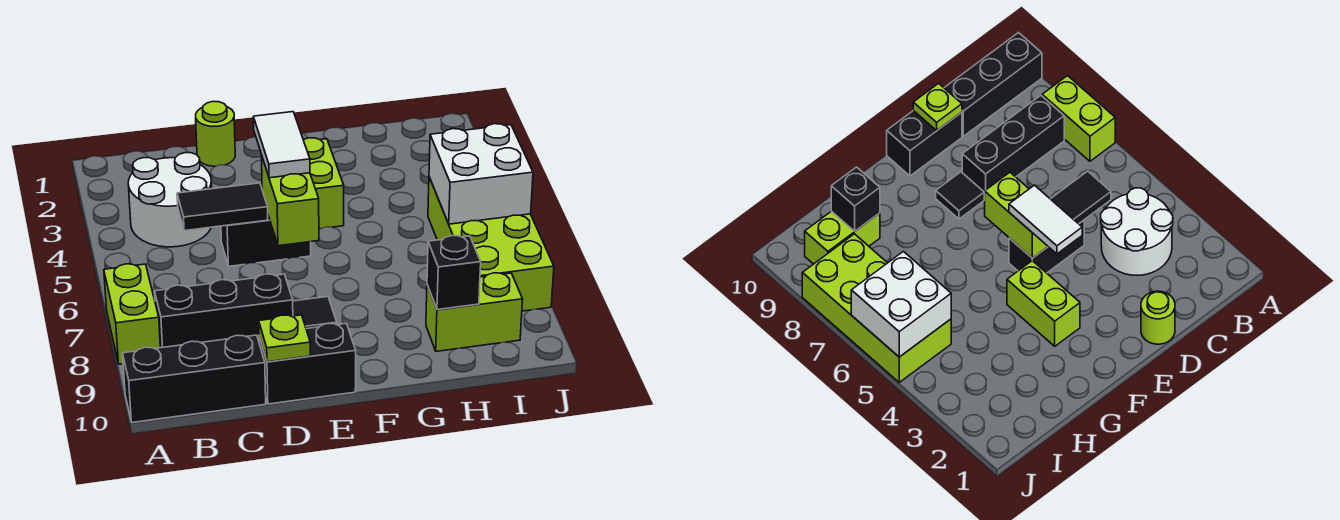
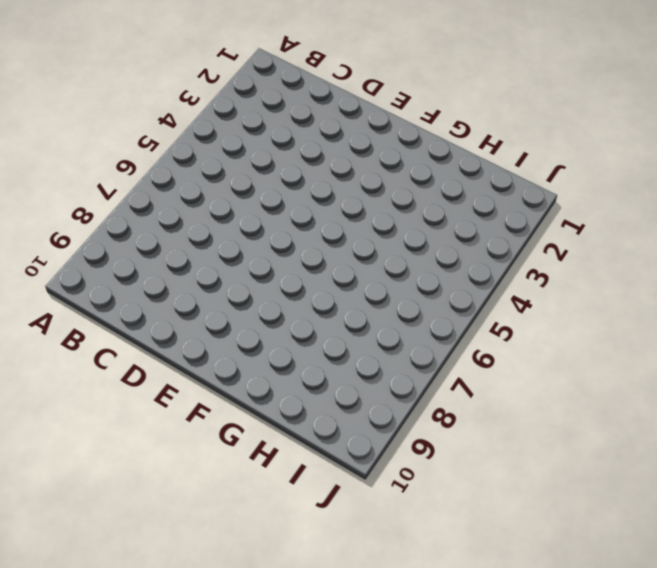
none -> lime 1x2 brick [104,264,160,364]
none -> black 1x3 brick [123,335,266,423]
none -> white 2x2 round brick [128,153,212,247]

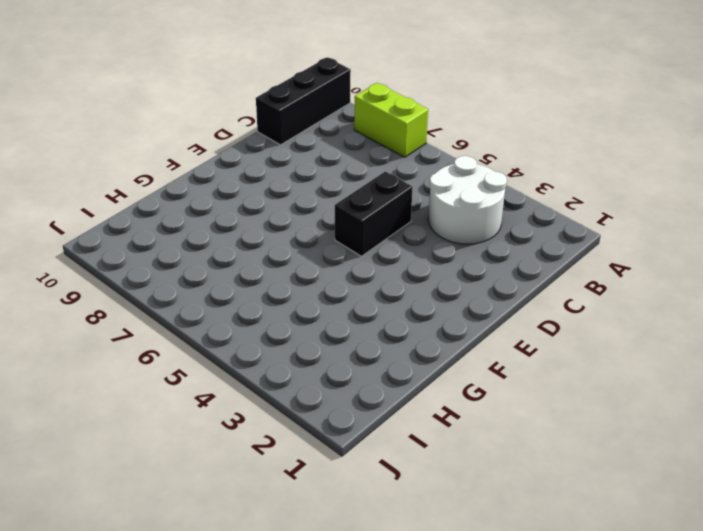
none -> black 1x3 brick [154,274,293,348]
none -> lime 1x1 round brick [196,101,235,166]
none -> black 1x2 brick [259,323,356,404]

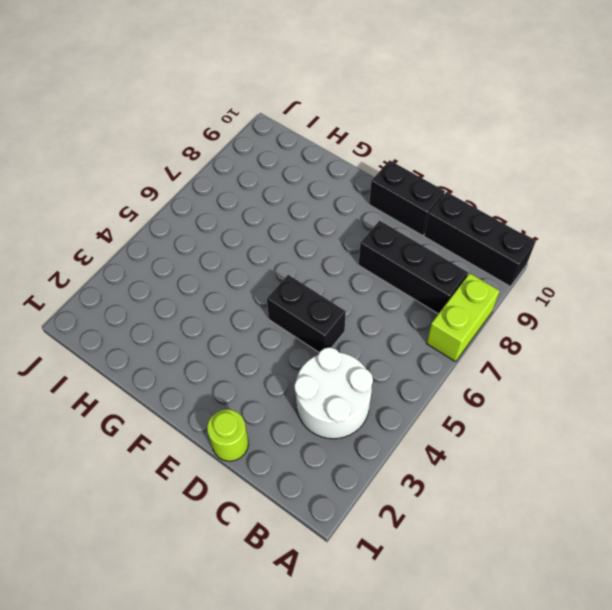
none -> black 1x1 tile [293,297,337,329]
none -> lime 1x2 brick [303,138,344,229]
none -> lime 1x2 brick [426,273,523,351]

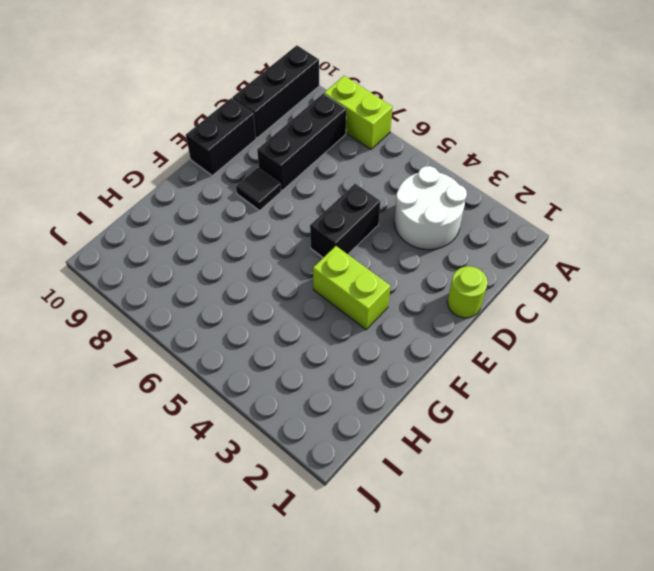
none -> lime 1x2 brick [426,273,523,351]
none -> lime 2x4 brick [428,177,554,311]
none -> black 1x2 tile [177,183,268,231]

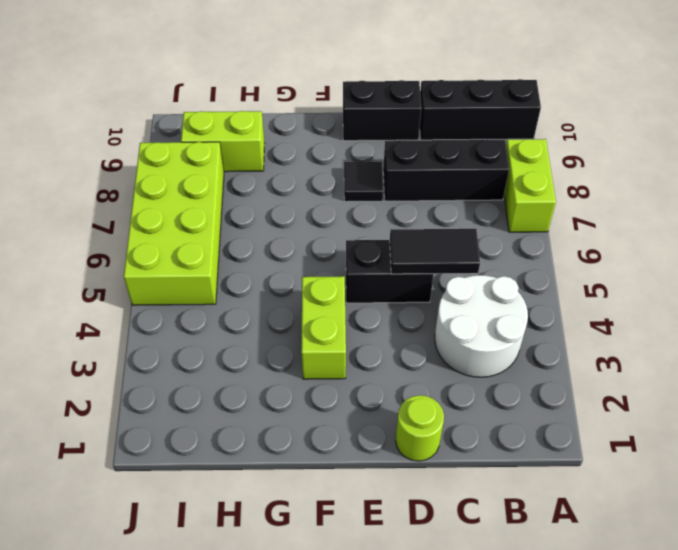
none -> lime 1x1 plate [259,315,310,362]
none -> lime 1x2 brick [262,158,319,246]
none -> black 1x1 brick [427,236,481,310]

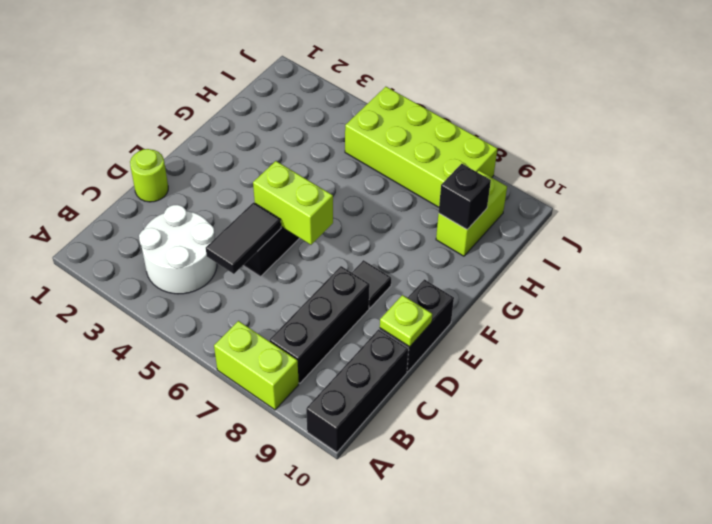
none -> lime 1x2 brick [303,138,344,229]
none -> white 2x2 brick [429,124,533,224]
none -> white 1x2 tile [253,112,310,178]

